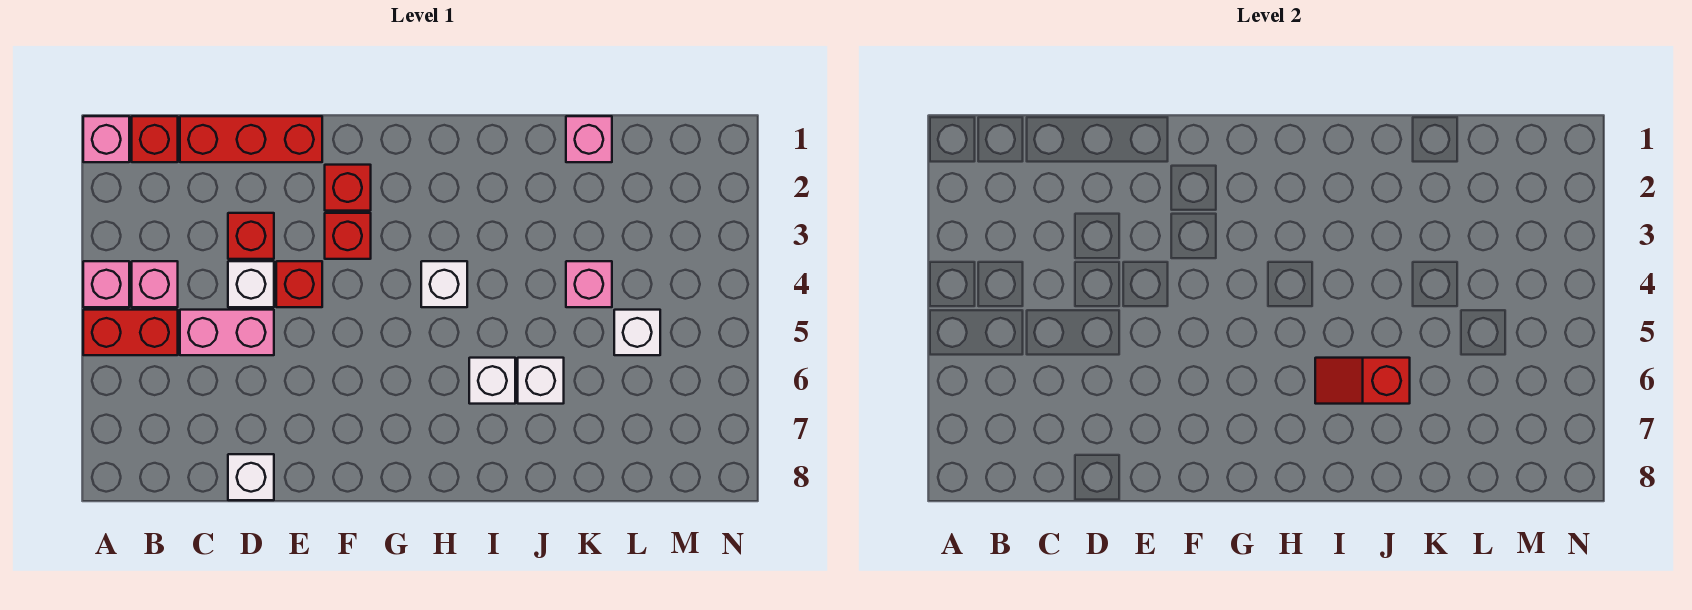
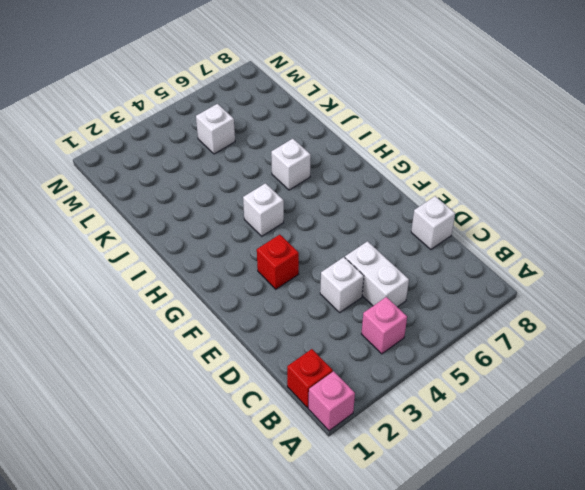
white 1x2 brick [345,241,409,307] -> pink 1x2 brick [180,310,274,355]
none -> pink 1x1 brick [83,261,129,307]
none -> red 1x2 brick [83,310,178,355]
none -> red 1x3 brick [180,116,322,162]

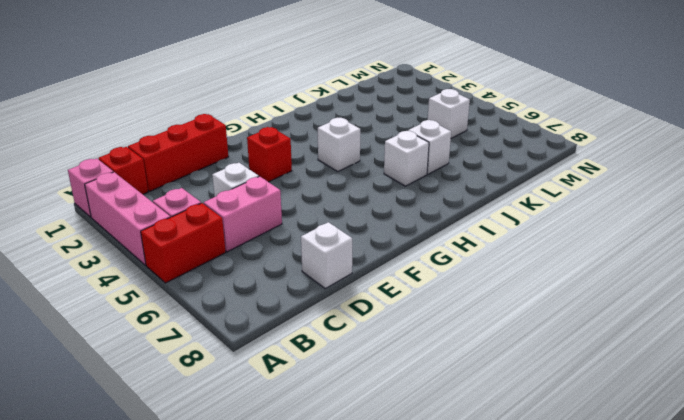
pink 1x3 brick [85,172,170,265] -> pink 1x1 brick [83,261,129,307]
none -> red 1x1 brick [228,213,274,259]
none -> red 1x1 brick [276,261,322,307]
none -> red 1x1 brick [325,165,371,211]

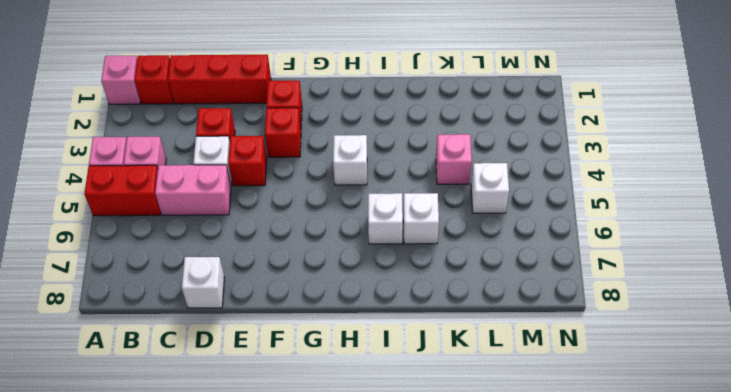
none -> pink 1x1 brick [566,116,612,162]
none -> red 1x2 slope [1315,358,1410,404]

